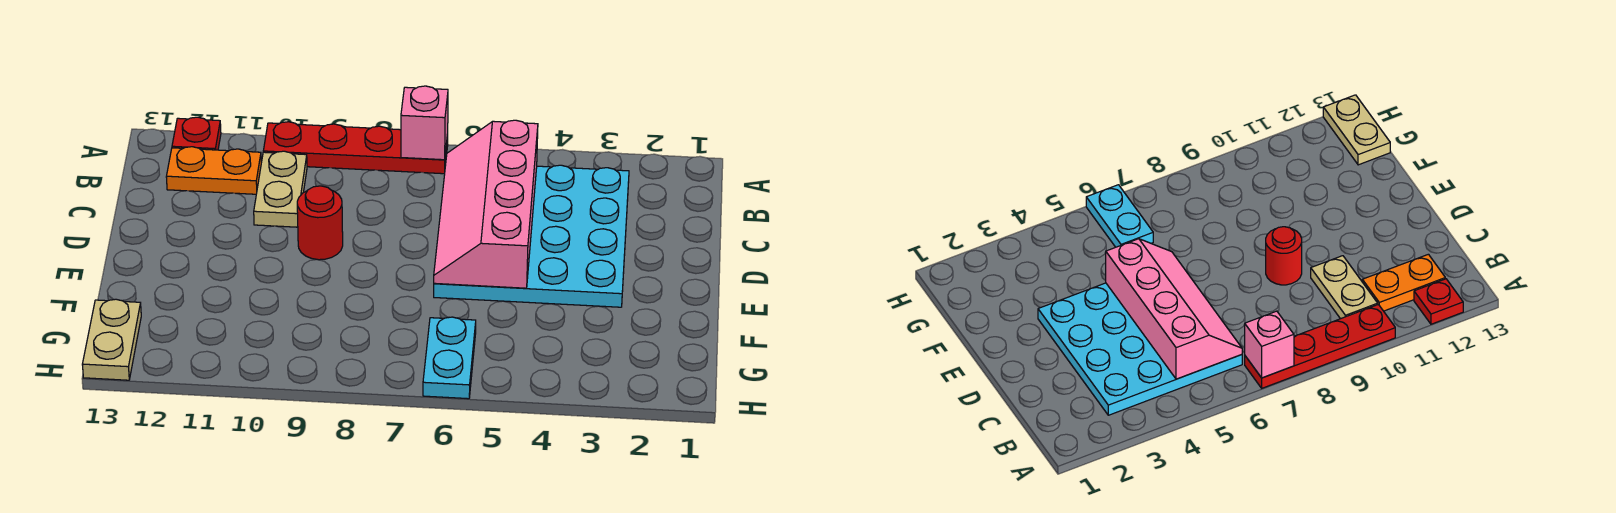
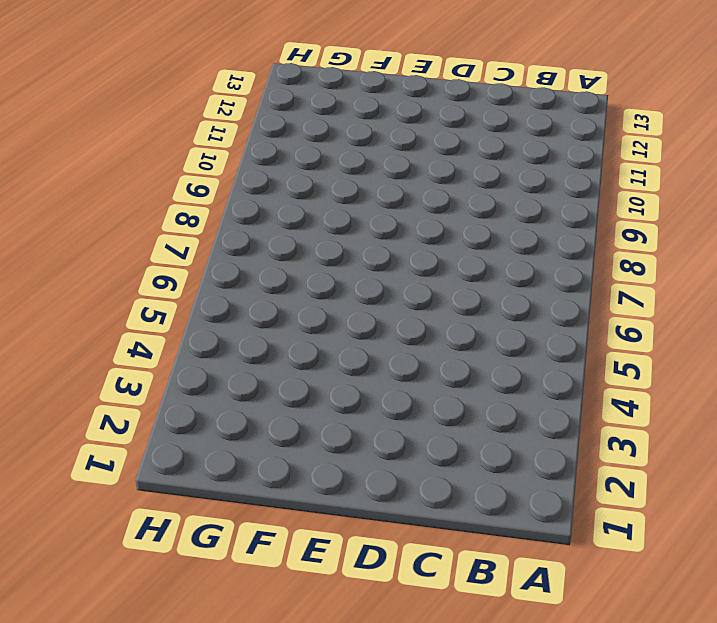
none -> red 1x4 plate [263,122,448,174]
none -> red 1x1 plate [172,117,221,150]

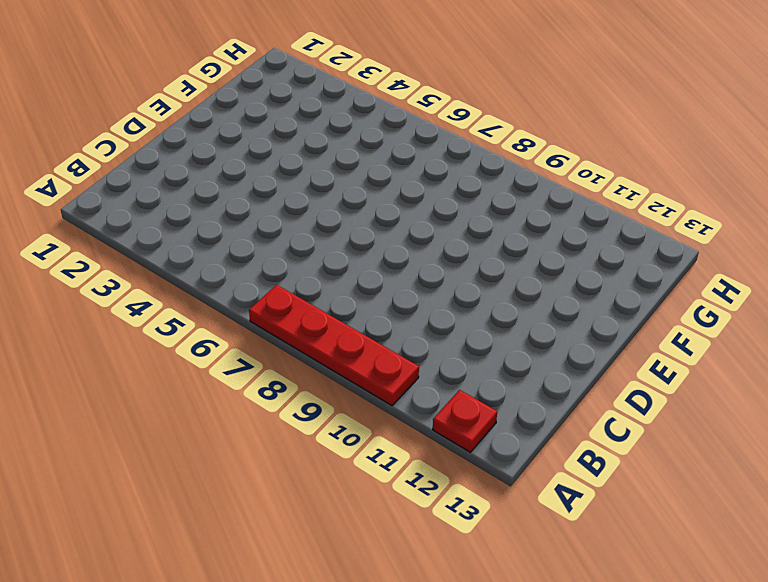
none -> cyan 4x4 plate [434,165,629,307]
none -> tan 1x2 plate [254,151,307,227]

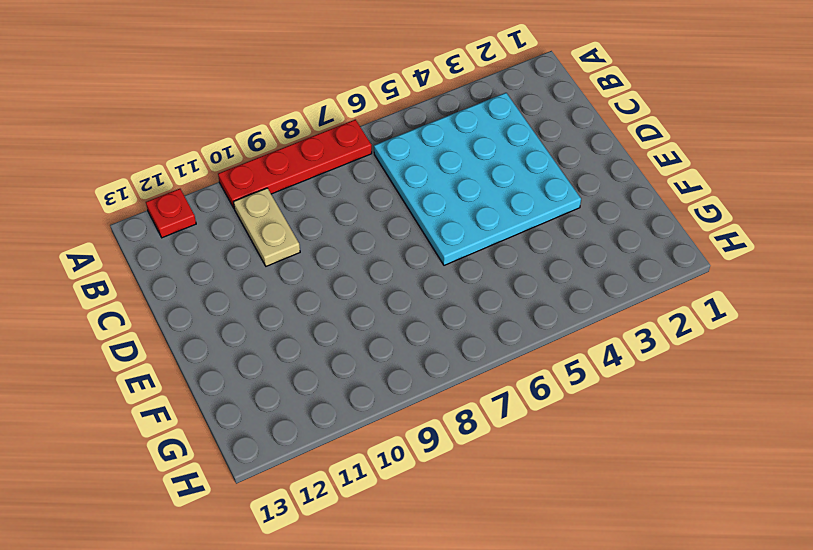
none -> orange 1x2 plate [166,147,261,194]
none -> red 1x1 round brick [297,186,343,260]

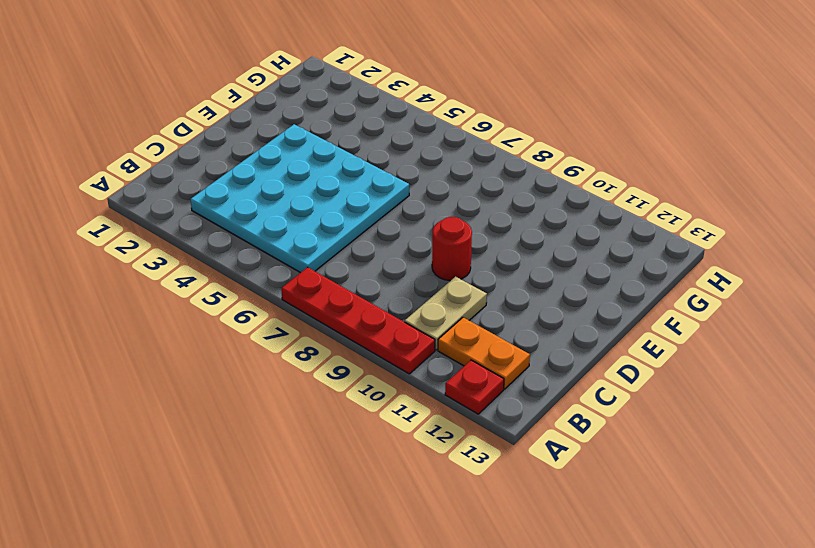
none -> cyan 1x2 plate [423,317,476,399]
none -> tan 1x2 plate [82,299,141,380]

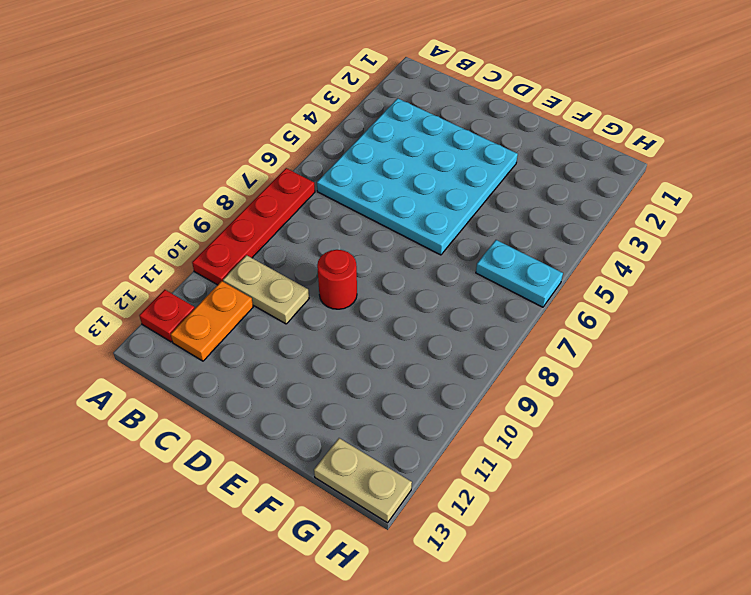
none -> pink 1x1 brick [401,86,448,160]
none -> pink 2x4 slope [434,120,538,288]

